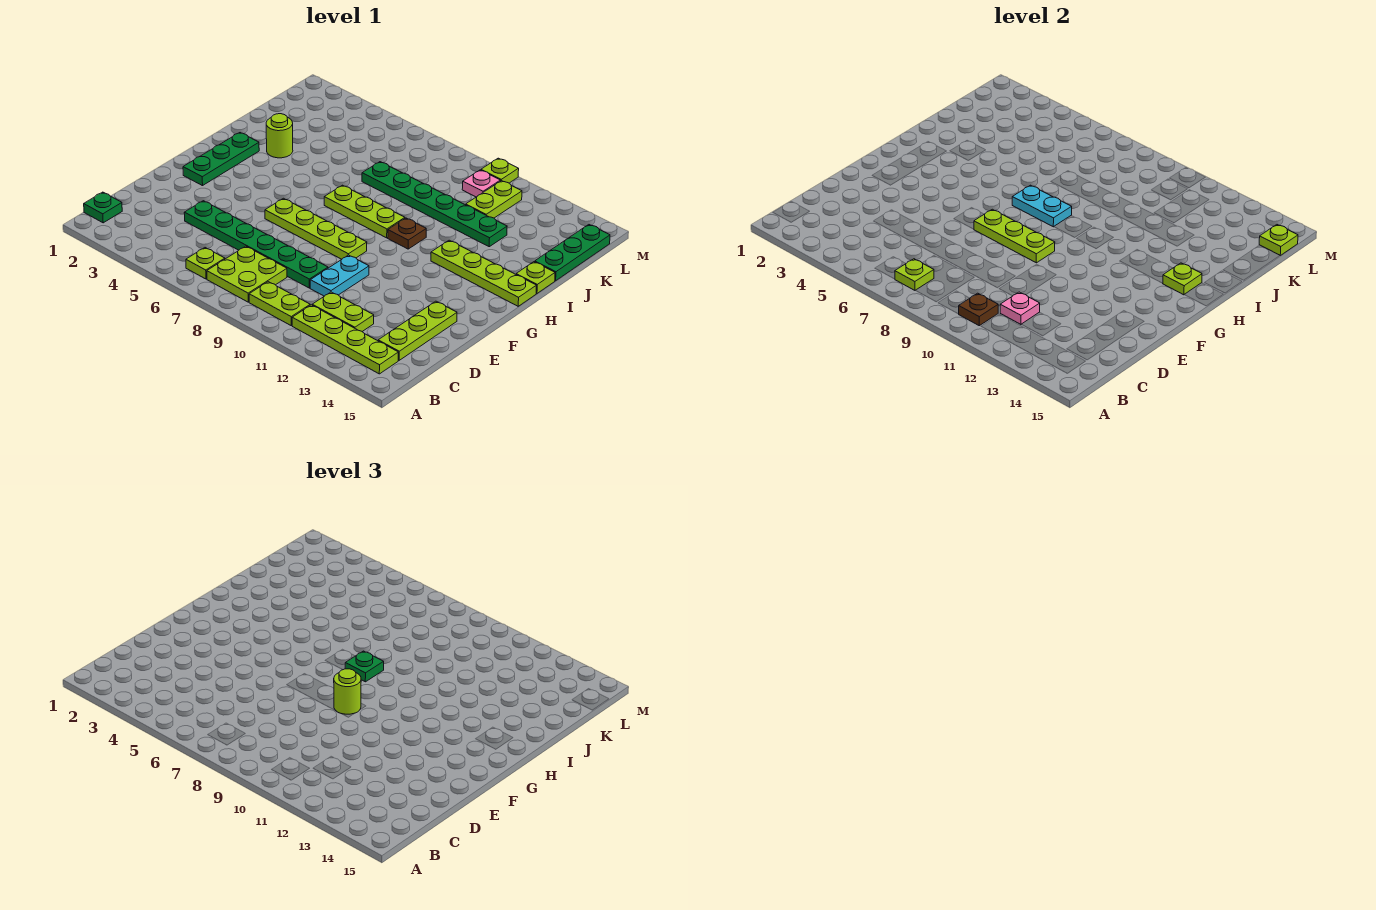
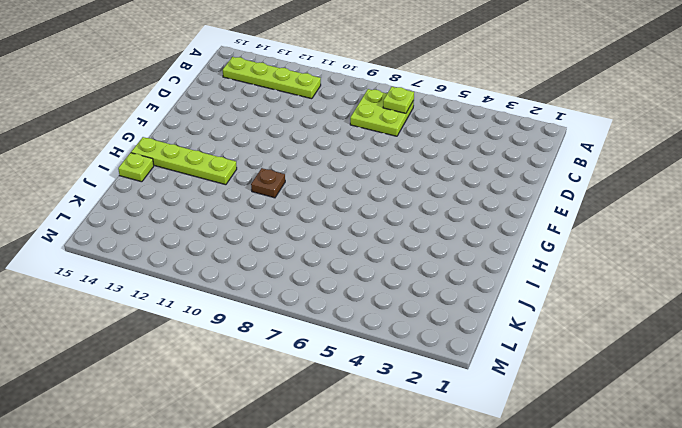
none -> green 1x1 plate [84,192,122,223]
none -> lime 1x1 plate [186,248,225,279]
none -> lime 1x2 plate [249,282,310,326]
none -> lime 1x2 plate [312,292,374,331]

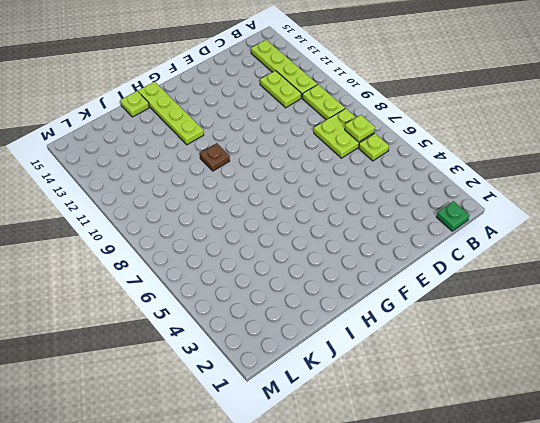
none -> lime 1x3 plate [378,301,457,360]
none -> green 1x6 plate [184,201,328,288]
none -> cyan 1x2 plate [310,255,369,296]
none -> green 1x3 plate [183,133,259,186]

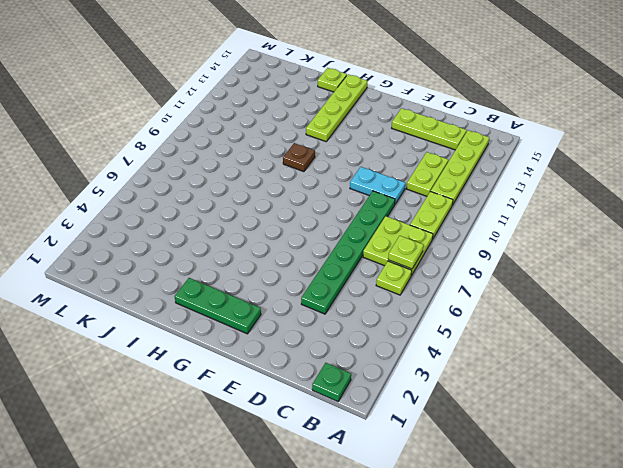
none -> lime 1x4 plate [265,198,367,259]
none -> lime 1x3 plate [324,185,405,238]
none -> lime 1x1 round brick [266,114,293,158]
none -> green 1x6 plate [362,162,507,247]

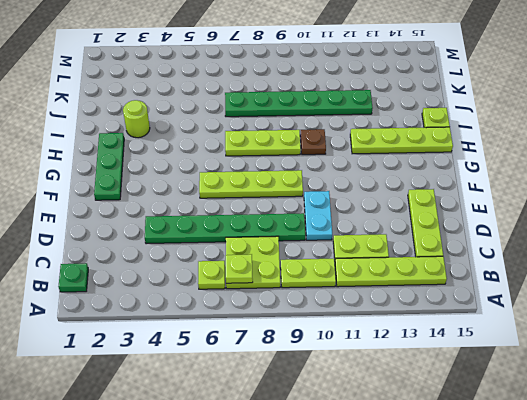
none -> green 1x3 plate [535,225,610,281]
none -> lime 1x2 plate [466,181,522,218]
none -> pink 1x1 plate [462,170,500,197]
none -> lime 1x1 plate [481,158,519,183]

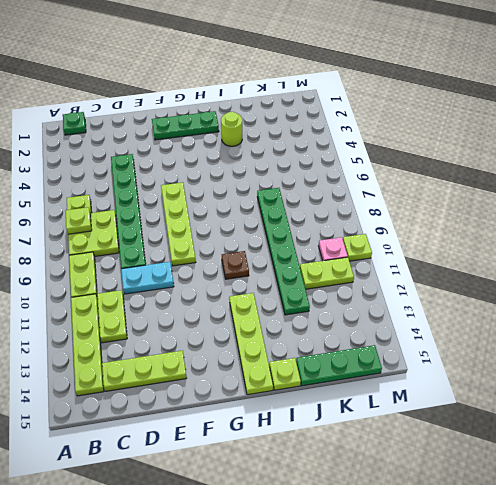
none -> lime 1x3 plate [324,185,405,238]
none -> brown 1x1 plate [959,293,998,326]
none -> pink 1x1 plate [1000,292,1040,324]
none -> lime 1x3 plate [974,209,1055,263]

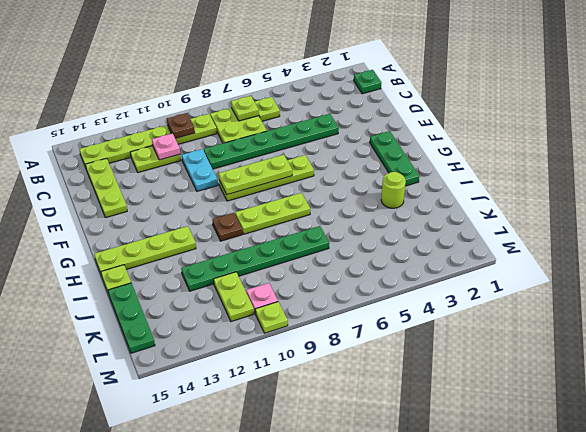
none -> cyan 1x2 plate [1012,185,1072,227]
none -> lime 1x1 plate [1163,263,1202,295]
none -> lime 1x1 plate [1259,225,1298,255]
none -> lime 1x1 round brick [334,669,361,714]

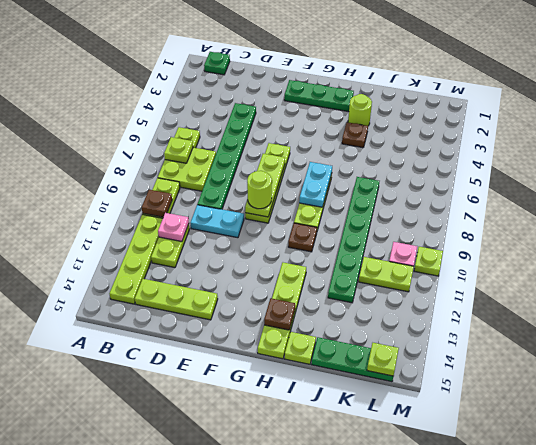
brown 1x1 plate [264,298,295,330] -> lime 1x1 plate [1163,263,1202,295]
brown 1x1 plate [342,122,368,148] -> none
none -> green 1x1 plate [345,651,384,682]

